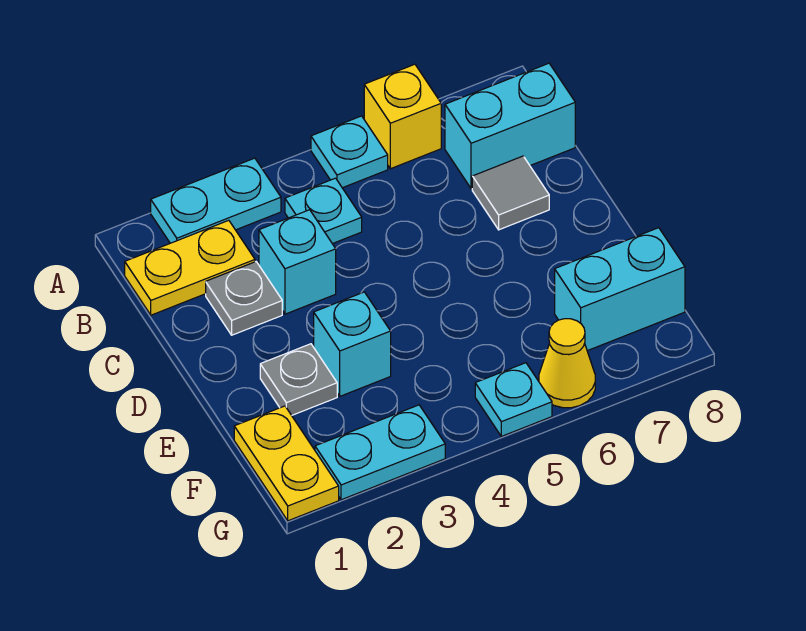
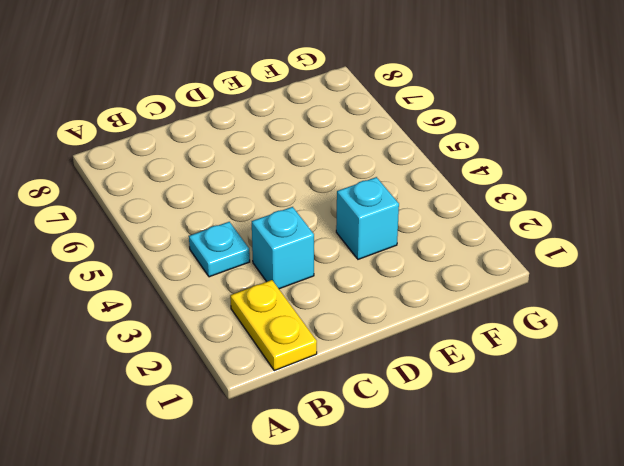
none -> cyan 1x2 plate [151,158,281,243]
none -> cyan 1x1 plate [311,116,388,188]
none -> yellow 1x1 brick [364,64,441,169]

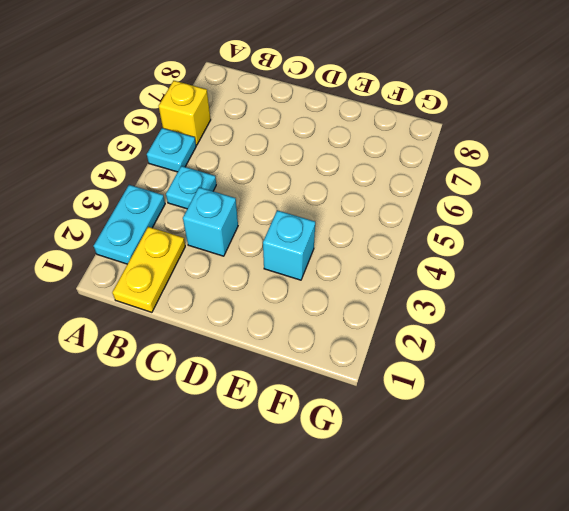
none -> cyan 1x2 brick [445,63,575,189]
none -> grey 1x1 plate [206,262,282,335]
none -> grey 1x1 tile [472,156,549,230]

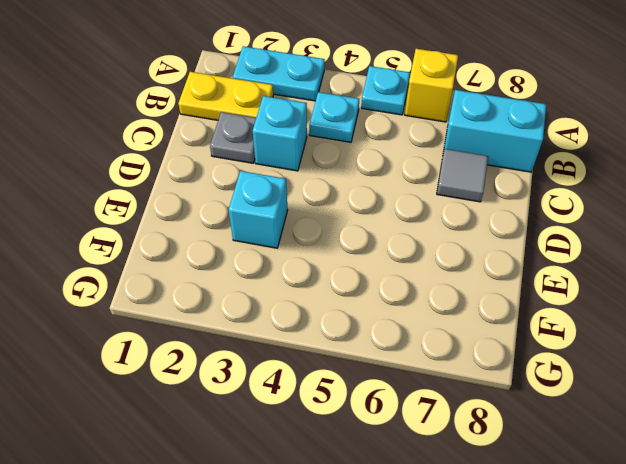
none -> grey 1x1 plate [260,344,337,415]
none -> yellow 1x2 plate [234,406,339,521]
none -> cyan 1x2 brick [555,228,685,351]

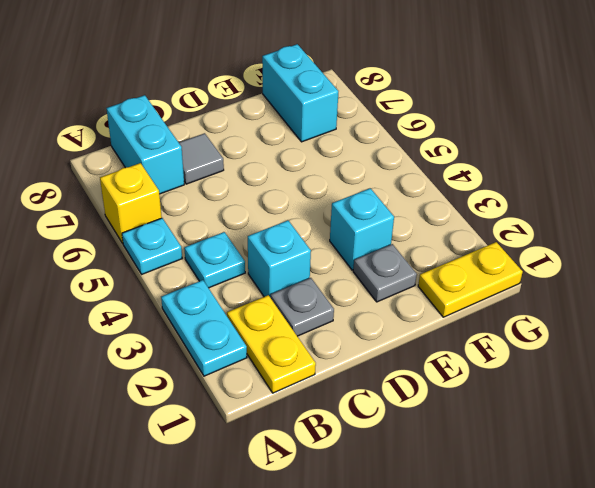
none -> cyan 1x2 plate [315,405,445,500]
none -> cyan 1x1 plate [475,363,552,436]
none -> yellow 1x1 cone [539,319,595,408]

